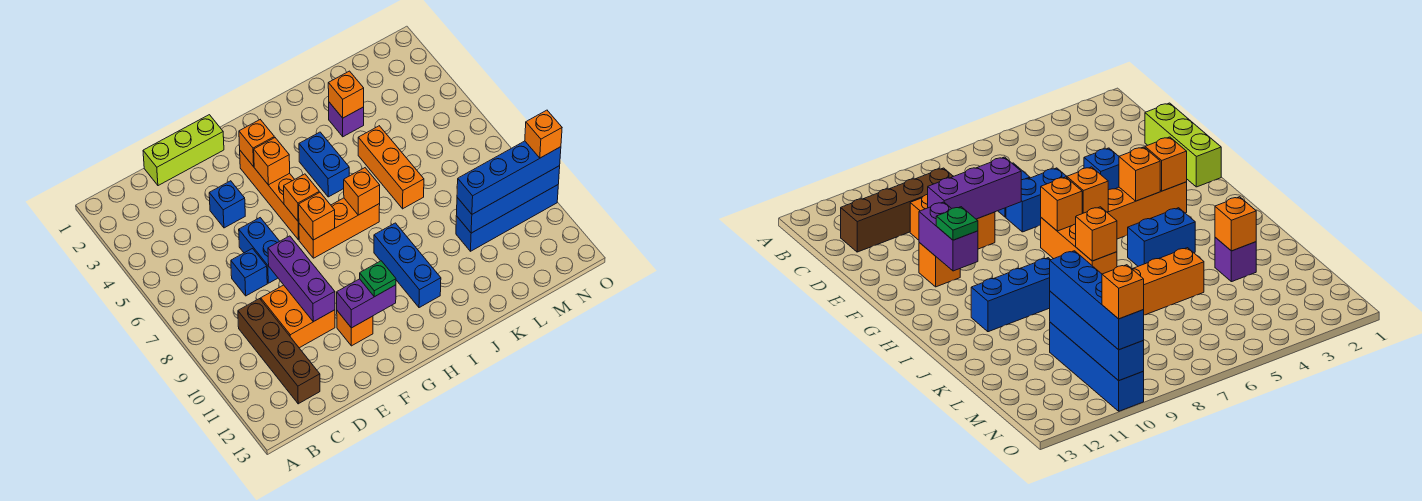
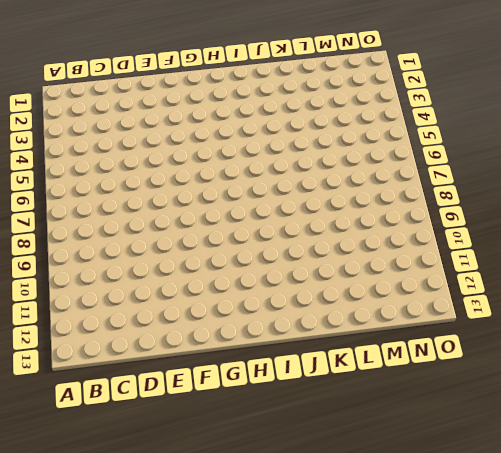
none -> brown 1x4 brick [238,299,320,404]
none -> lime 1x3 brick [143,115,224,186]
none -> blue 1x1 brick [231,249,267,296]

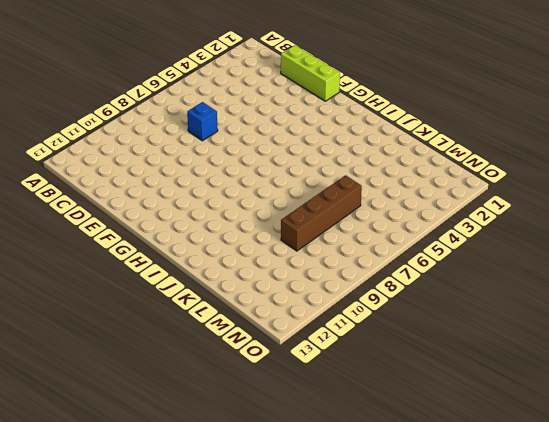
brown 1x4 brick [281,175,362,251] -> brown 1x4 brick moved to [238,299,320,404]
none -> orange 2x2 brick [261,285,335,348]
none -> blue 1x1 brick [209,181,245,228]
none -> blue 1x2 brick [239,218,280,283]

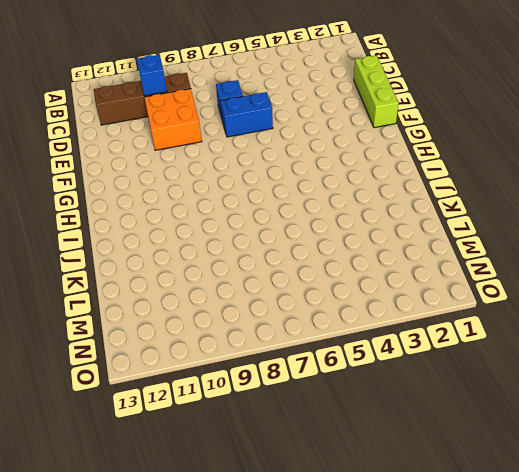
blue 1x1 brick [137,55,167,96] -> blue 1x1 brick moved to [209,181,245,228]
none -> orange 1x1 brick [337,311,373,346]
none -> orange 1x4 brick [240,151,299,240]
none -> orange 1x3 brick [299,198,380,258]

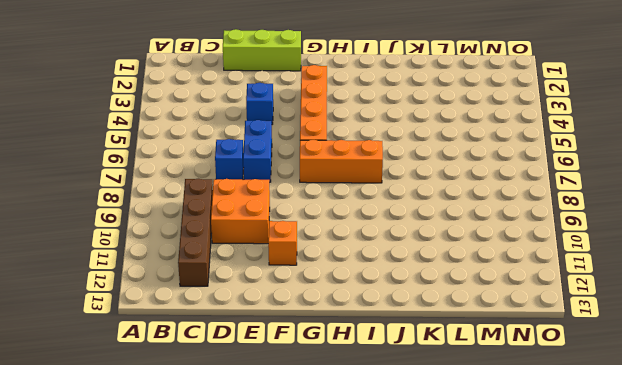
none -> blue 1x2 brick [299,132,349,197]
none -> blue 1x3 brick [374,223,441,308]
none -> purple 1x1 brick [329,102,364,137]

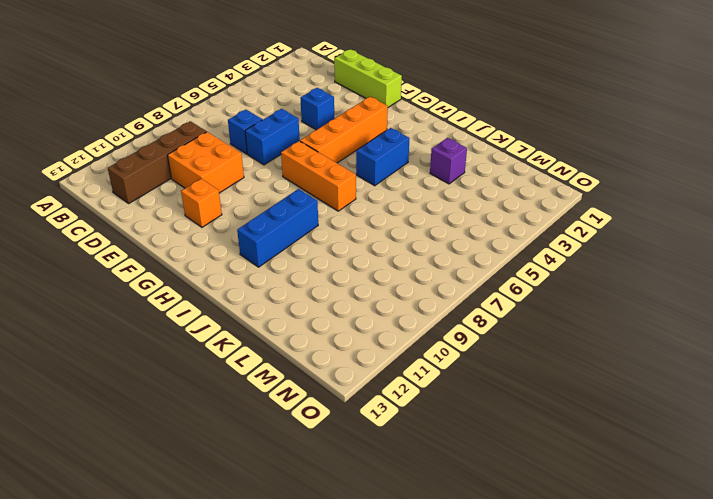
none -> orange 1x3 brick [358,126,424,209]
none -> blue 1x4 brick [456,185,558,251]
none -> purple 1x3 brick [268,236,335,322]

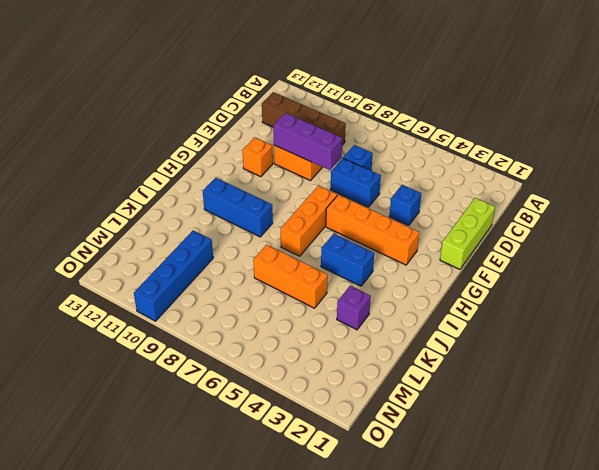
none -> purple 1x2 brick [337,279,396,328]
none -> orange 1x1 brick [239,120,274,167]
none -> orange 1x1 brick [254,138,290,185]

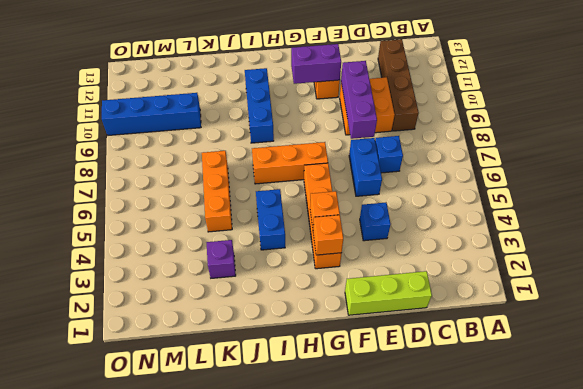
none -> orange 1x1 brick [284,174,319,221]
none -> orange 1x1 brick [299,192,335,240]
none -> orange 1x1 brick [344,168,380,215]

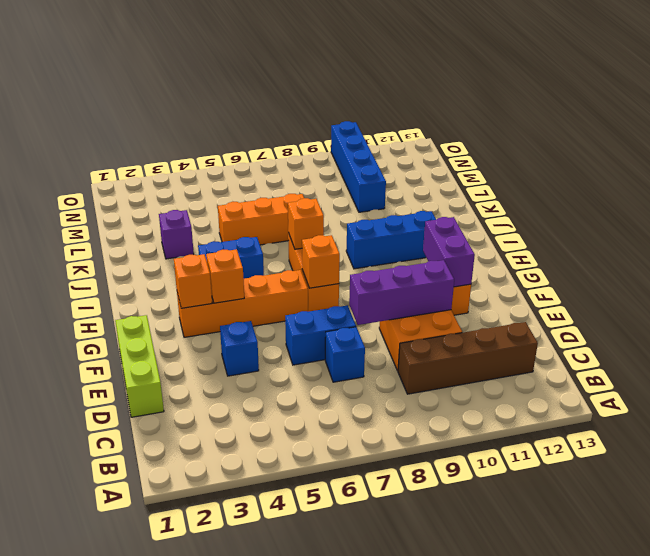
none -> orange 1x1 brick [284,174,319,221]
none -> orange 1x1 brick [328,71,364,118]
none -> blue 1x4 brick [456,166,560,233]

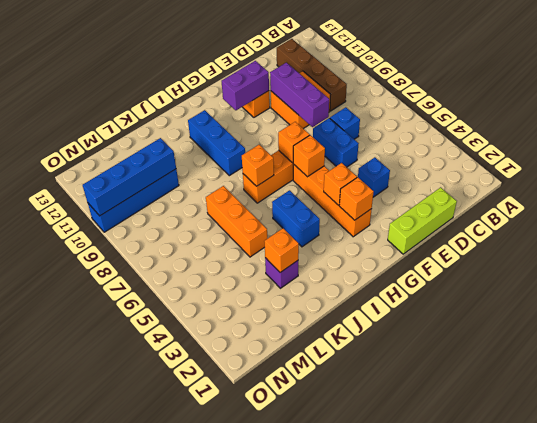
none -> green 1x1 plate [360,261,396,297]
none -> blue 1x4 brick [457,141,561,214]
none -> orange 1x1 brick [525,110,562,158]

